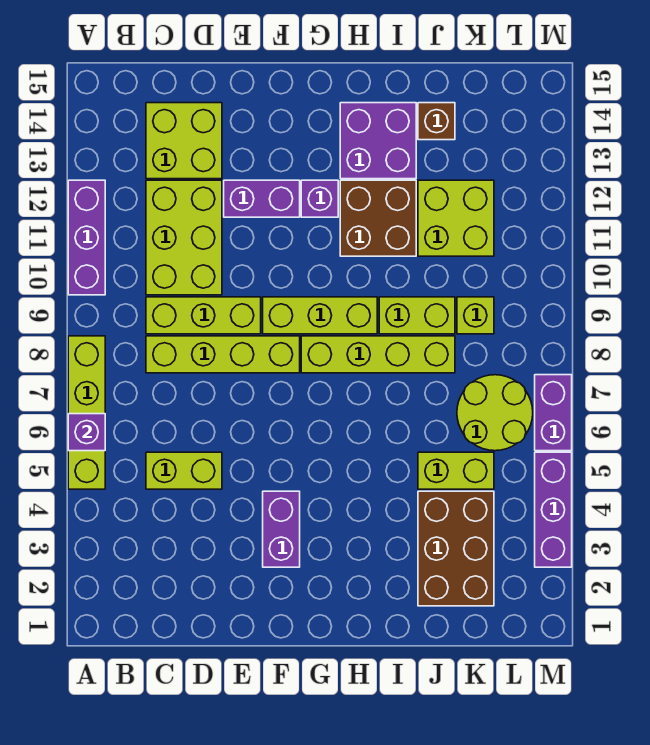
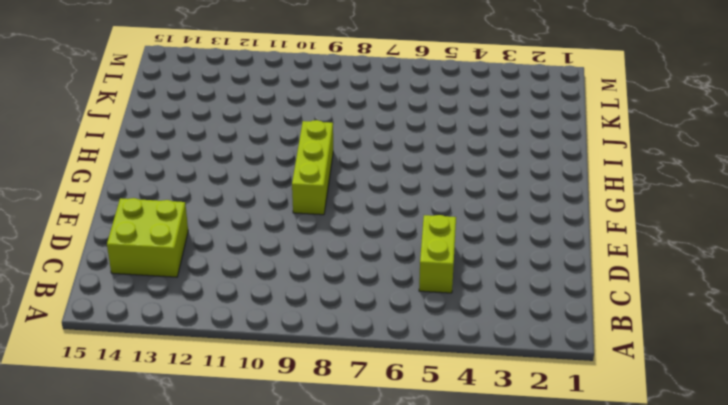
none -> lime 1x4 brick [68,336,105,489]
none -> purple 1x3 brick [68,180,105,295]
none -> lime 1x4 brick [146,336,300,373]

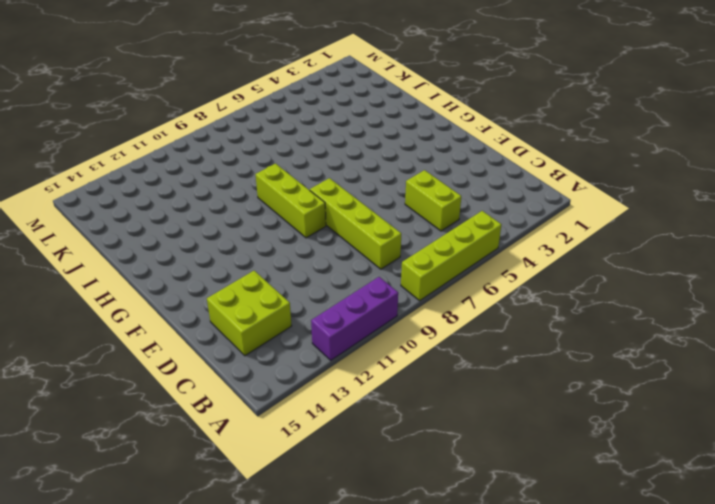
none -> lime 1x3 brick [146,297,261,334]
none -> lime 2x3 brick [146,180,222,295]
none -> purple 1x2 brick [224,180,300,217]

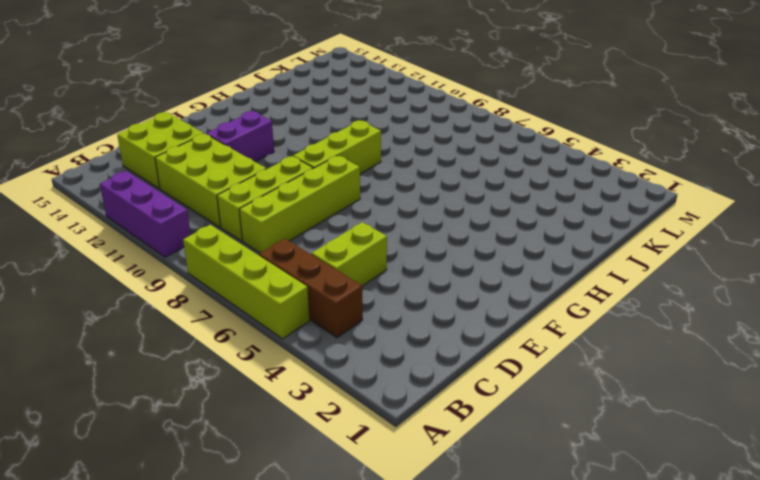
brown 1x3 brick [259,239,363,338] -> none
none -> purple 1x2 brick [263,491,300,567]
none -> lime 1x4 brick [301,336,455,373]
none -> purple 1x1 brick [301,180,338,217]

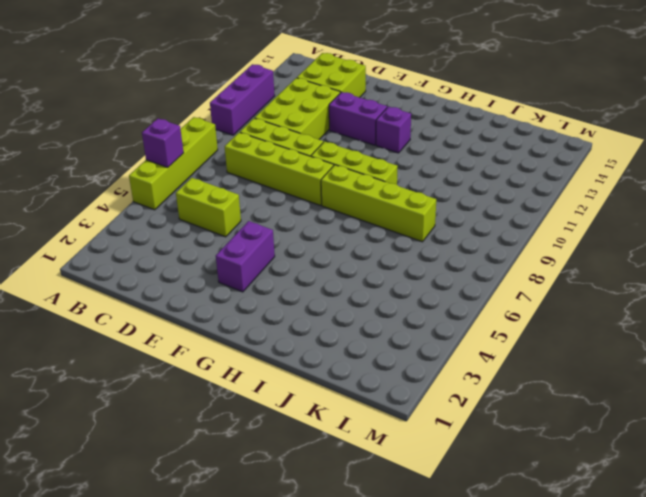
none -> brown 2x2 brick [340,180,416,256]
none -> purple 2x2 brick [340,103,416,179]
none -> lime 1x2 brick [379,297,455,334]

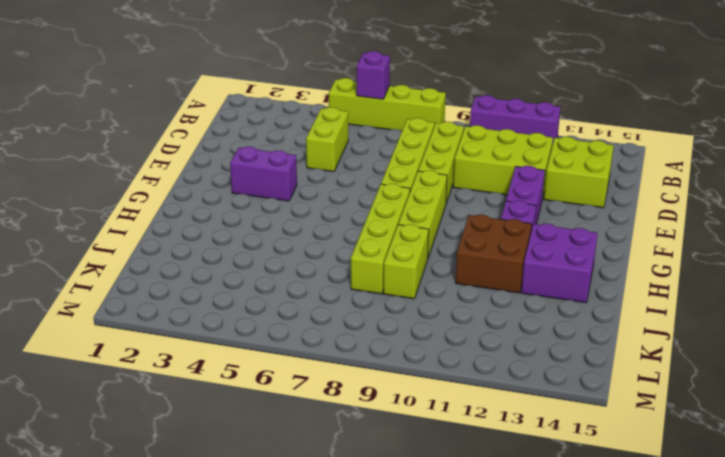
none -> brown 2x3 brick [418,491,494,606]
none -> lime 1x2 brick [418,452,494,489]
none -> lime 2x2 brick [418,180,494,256]

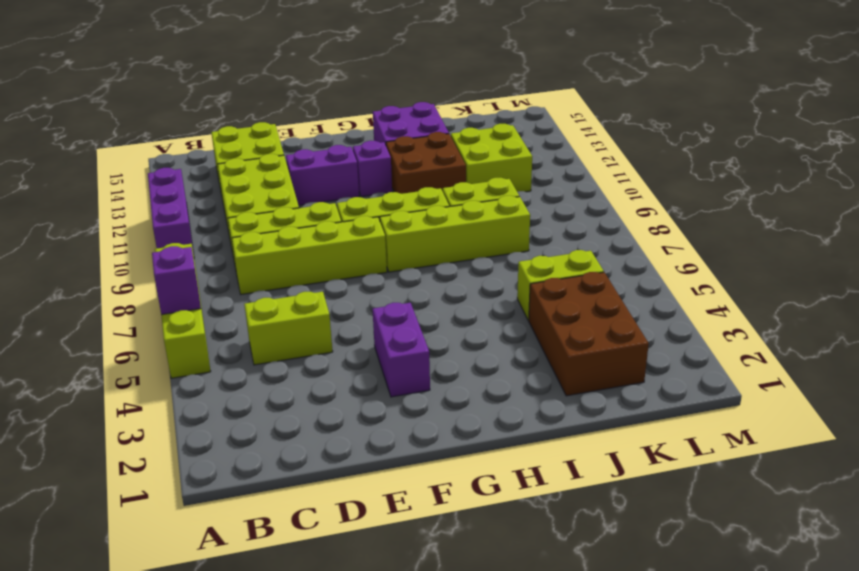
none -> brown 1x1 brick [418,103,455,140]
none -> lime 2x2 round brick [457,375,533,451]
none -> lime 1x1 brick [457,297,494,334]

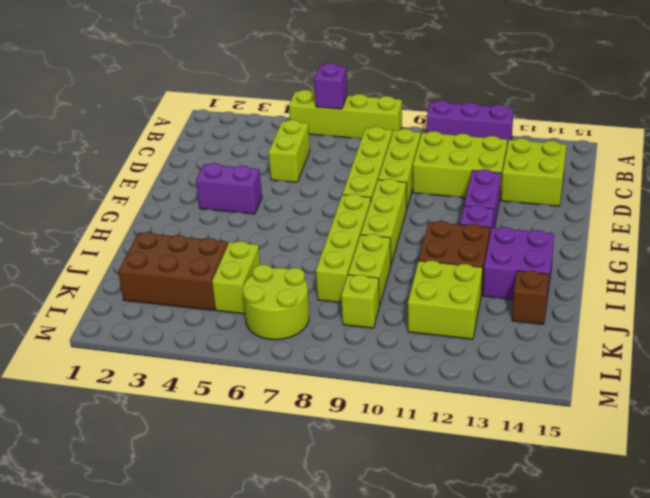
none -> purple 1x3 brick [535,452,572,567]
none -> purple 1x2 brick [535,375,572,451]

